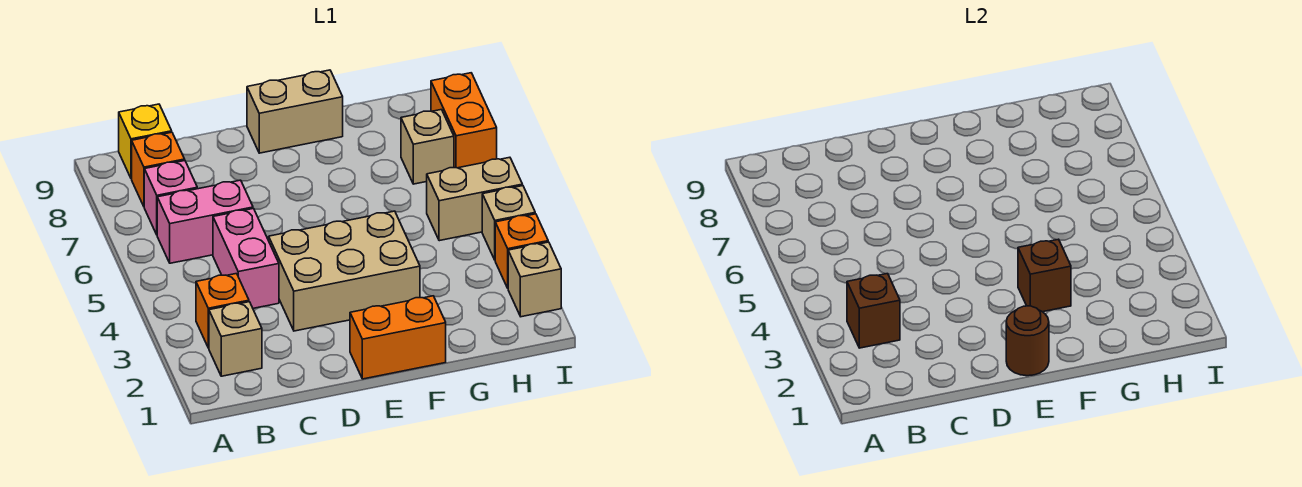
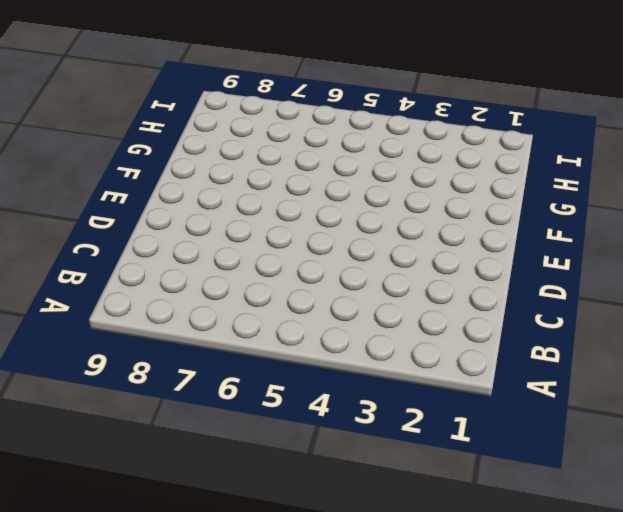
none -> tan 1x1 brick [209,302,262,376]
none -> orange 1x1 brick [196,274,249,348]
none -> pink 1x2 brick [157,180,253,263]

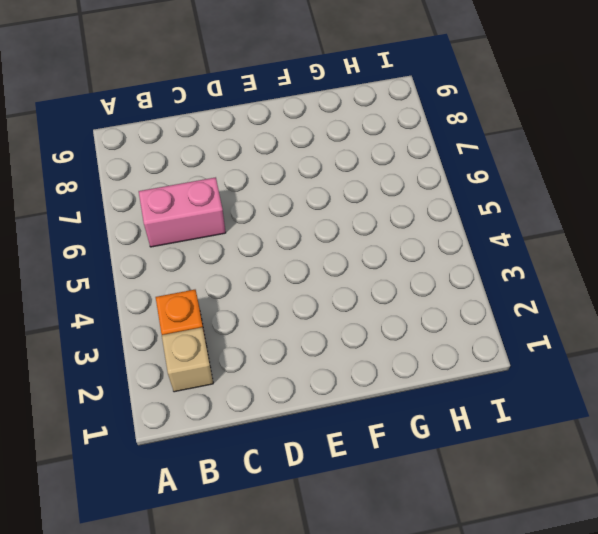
none -> pink 1x1 brick [144,161,197,234]
none -> orange 1x1 brick [132,132,185,206]
none -> yellow 1x1 brick [119,104,172,179]

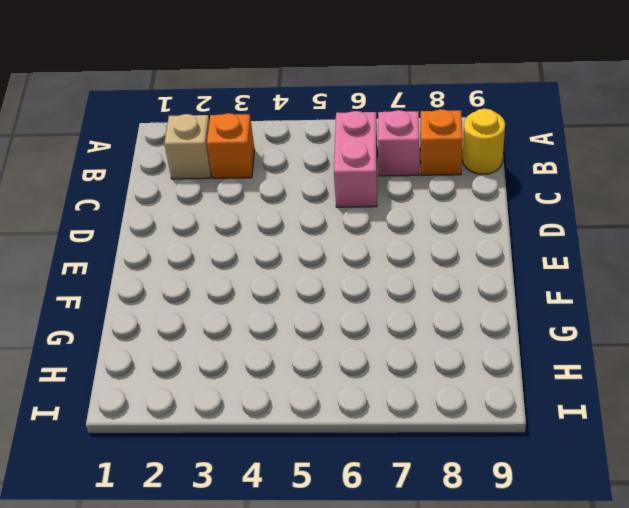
yellow 1x1 round brick [463,109,505,174] -> yellow 1x1 brick [119,104,172,179]
none -> pink 1x2 brick [213,209,279,308]
none -> tan 2x3 brick [269,211,420,331]
none -> orange 1x2 brick [350,296,446,379]

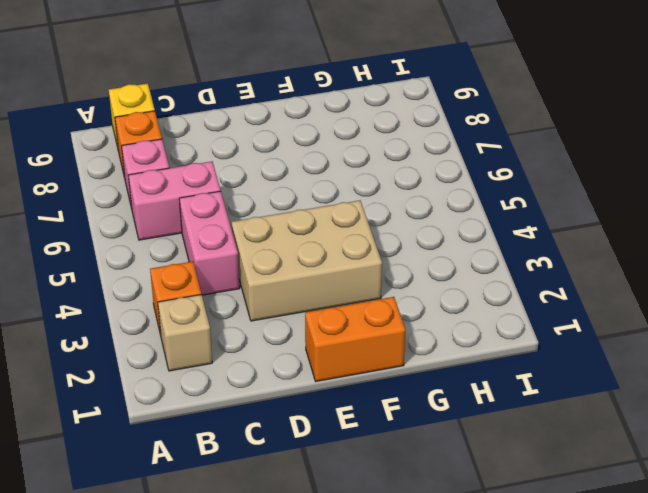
none -> tan 1x2 brick [247,70,343,153]
none -> tan 1x2 brick [427,157,523,241]
none -> tan 1x1 brick [401,110,454,184]

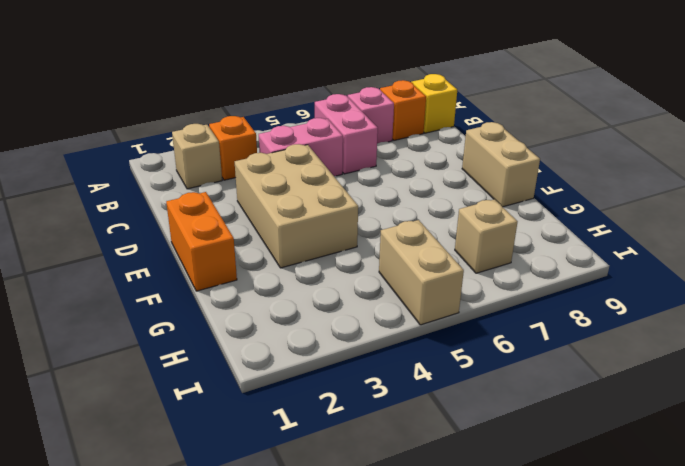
none -> tan 1x1 brick [508,242,561,317]
none -> orange 1x1 brick [495,214,548,288]
none -> tan 1x1 brick [482,186,535,260]

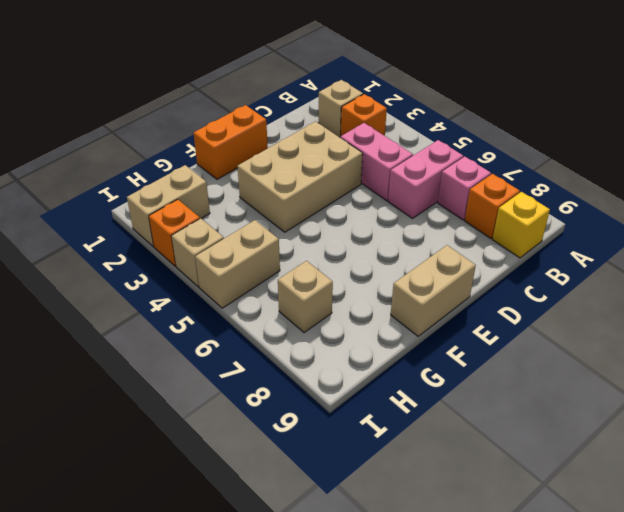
tan 1x2 brick [127,165,210,247] -> tan 1x1 brick [508,242,561,317]
none -> orange 1x2 brick [431,73,497,168]
none -> brown 1x1 brick [847,274,900,348]
none -> brown 1x1 round brick [1006,306,1049,376]

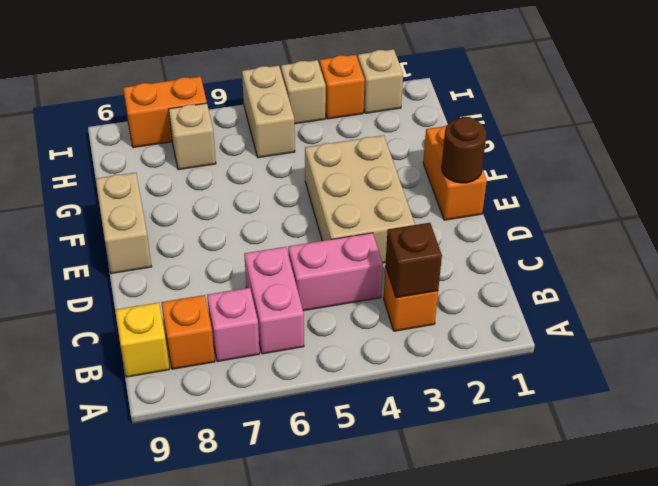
none -> tan 1x1 brick [209,302,262,376]
none -> brown 1x1 brick [1018,239,1071,312]

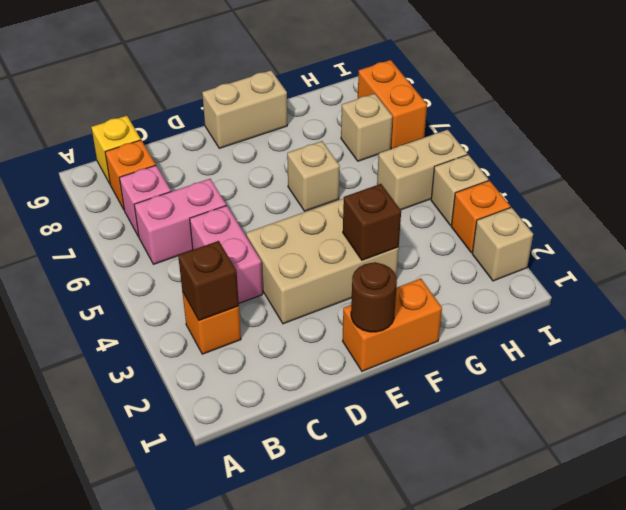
tan 1x1 brick [287,141,340,211] -> tan 1x1 brick moved to [209,302,262,376]

